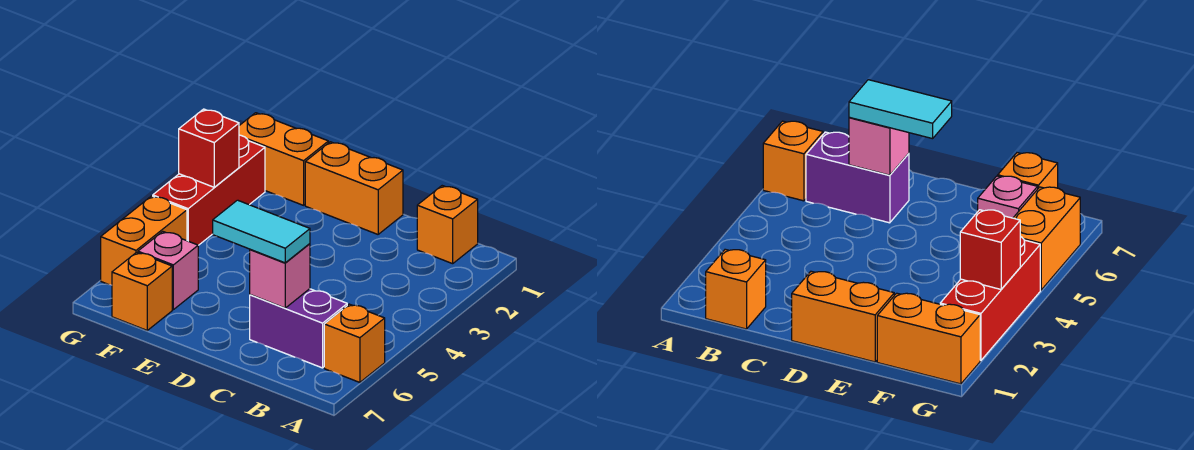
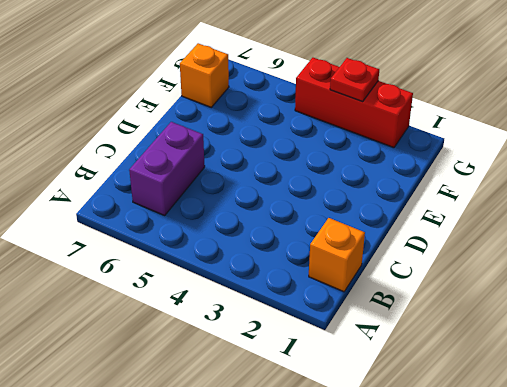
red 1x1 plate [330,58,379,102] -> red 1x1 brick [179,109,239,187]
none -> orange 1x1 brick [324,304,385,382]
none -> orange 1x2 brick [305,142,403,234]
none -> orange 1x2 brick [239,113,328,205]

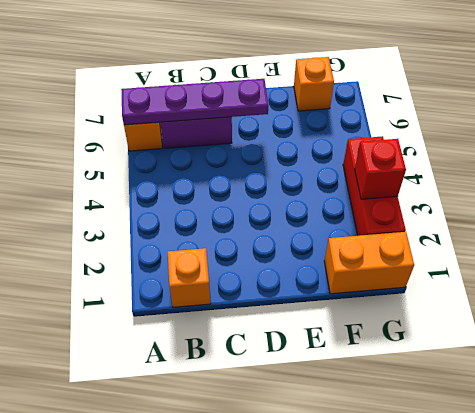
purple 1x4 plate [121,79,268,125] -> pink 1x1 brick [250,244,310,308]
none -> orange 1x2 brick [305,142,403,234]
none -> pink 1x1 brick [138,232,198,310]
none -> orange 1x2 brick [101,196,187,285]

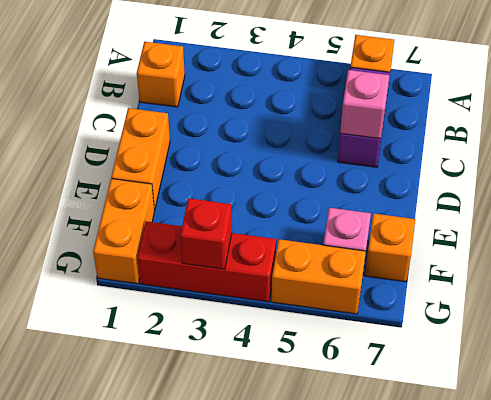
none -> cyan 1x2 tile [213,200,310,263]

